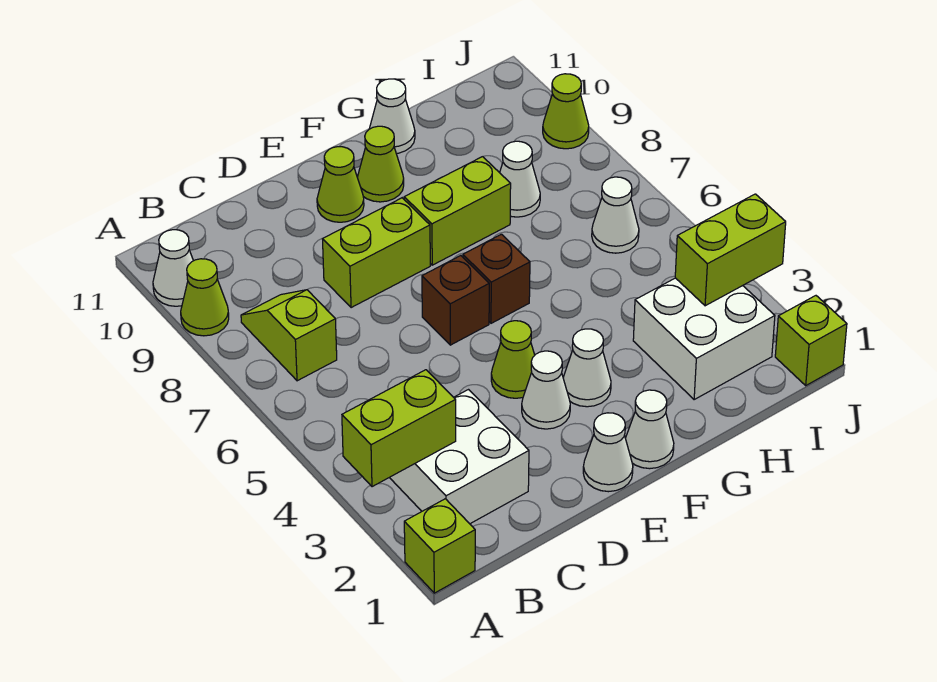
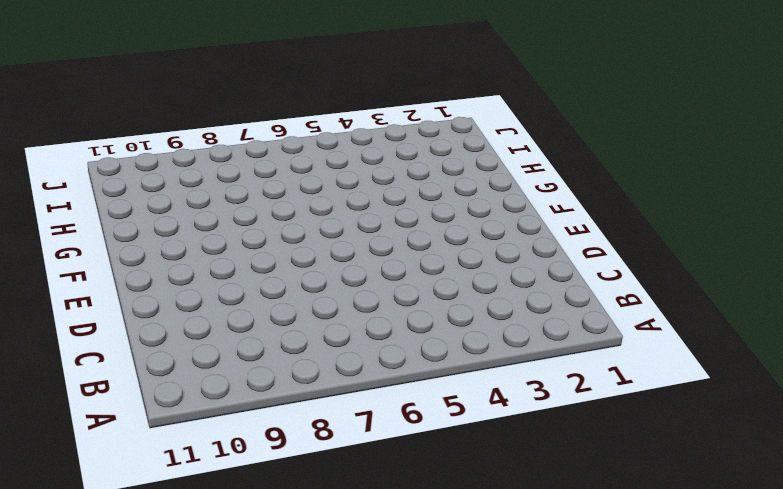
none -> lime 1x1 brick [404,499,475,593]
none -> lime 1x1 cone [181,259,229,336]
none -> white 1x1 cone [153,230,193,306]

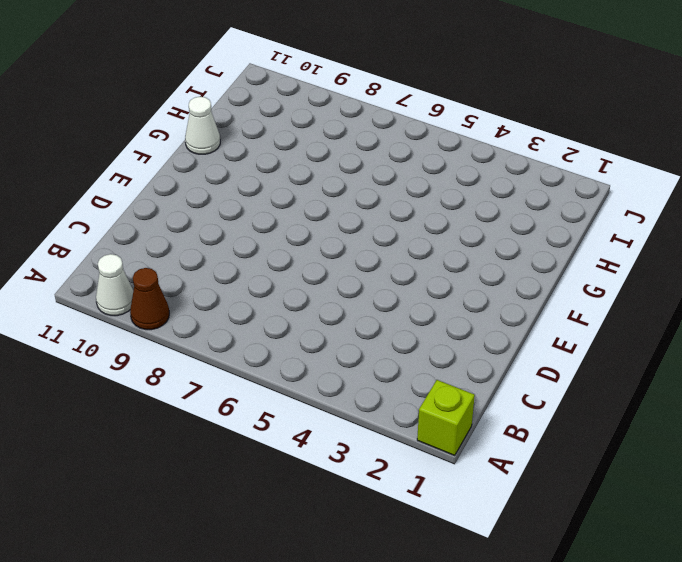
brown 1x1 cone [130,268,169,330] -> lime 1x1 cone [181,259,229,336]
none -> white 2x2 brick [390,390,529,524]
none -> lime 1x2 slope [241,290,337,381]
none -> lime 1x2 brick [323,198,430,308]

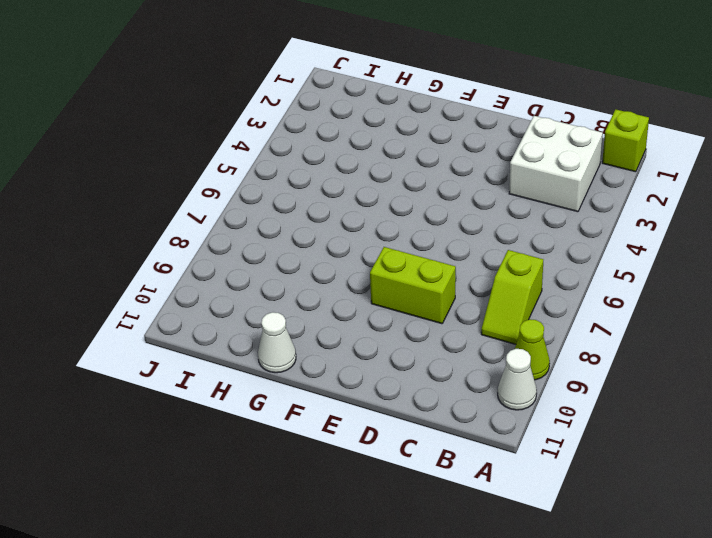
none -> white 1x1 cone [583,413,633,492]
none -> white 1x1 cone [522,351,570,429]
none -> lime 1x1 cone [491,321,535,398]

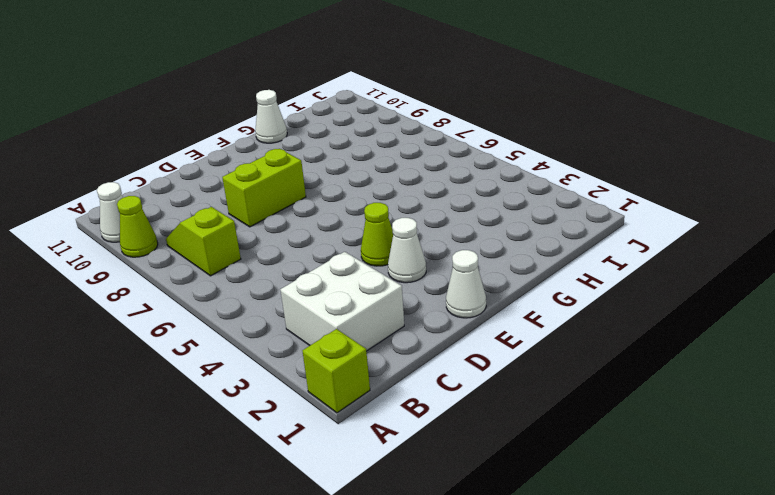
none -> brown 1x1 brick [422,256,489,345]
none -> lime 1x1 cone [317,147,364,222]
none -> white 1x1 cone [626,390,674,469]

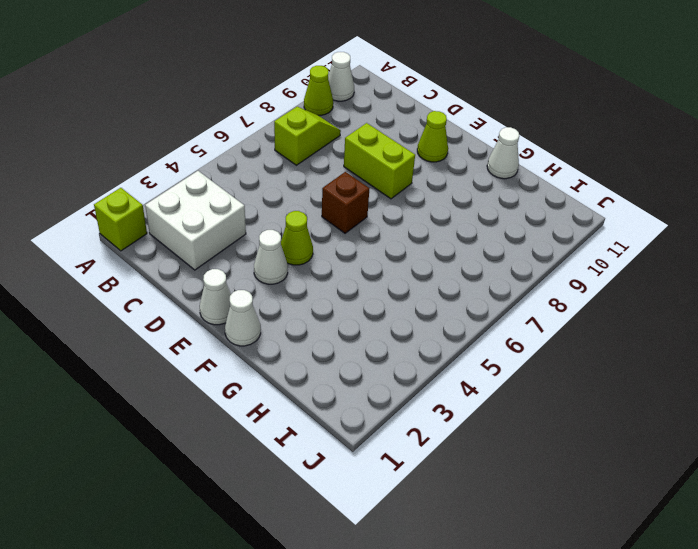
none -> white 1x1 cone [563,329,611,407]
none -> brown 1x1 brick [463,234,530,323]
none -> lime 1x2 brick [404,157,511,265]

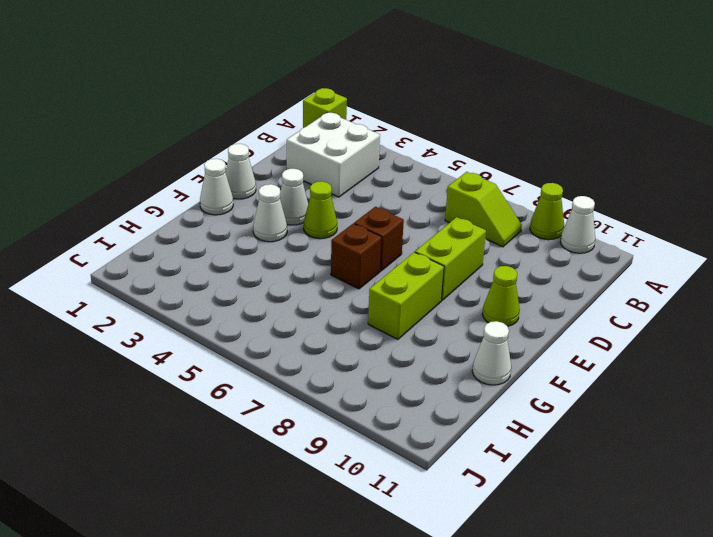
none -> lime 1x1 cone [357,126,404,202]
none -> white 2x2 brick [633,278,775,399]
none -> white 1x1 cone [499,141,540,217]

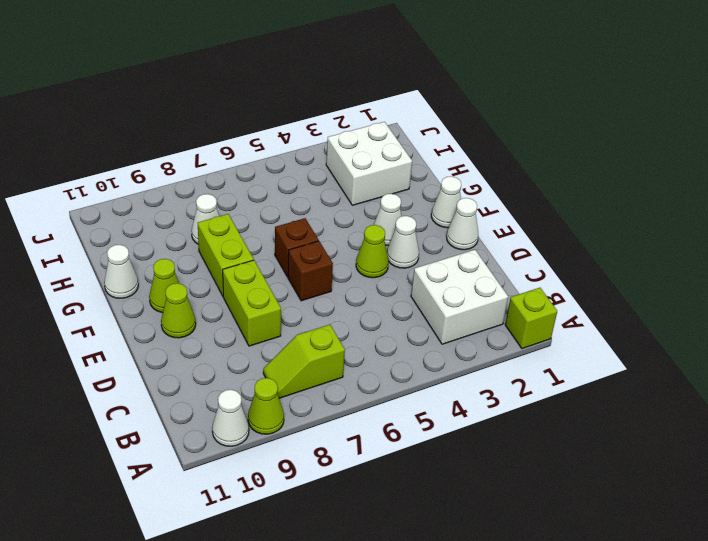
none -> white 1x1 cone [592,177,639,253]
none -> lime 1x1 brick [775,296,847,385]
none -> lime 1x1 cone [543,74,589,149]

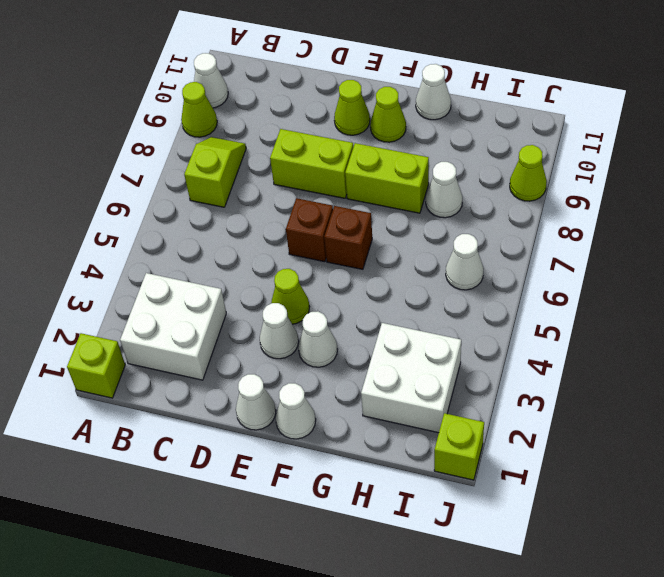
none -> lime 1x2 brick [342,370,456,487]
none -> lime 1x2 brick [675,194,786,306]

